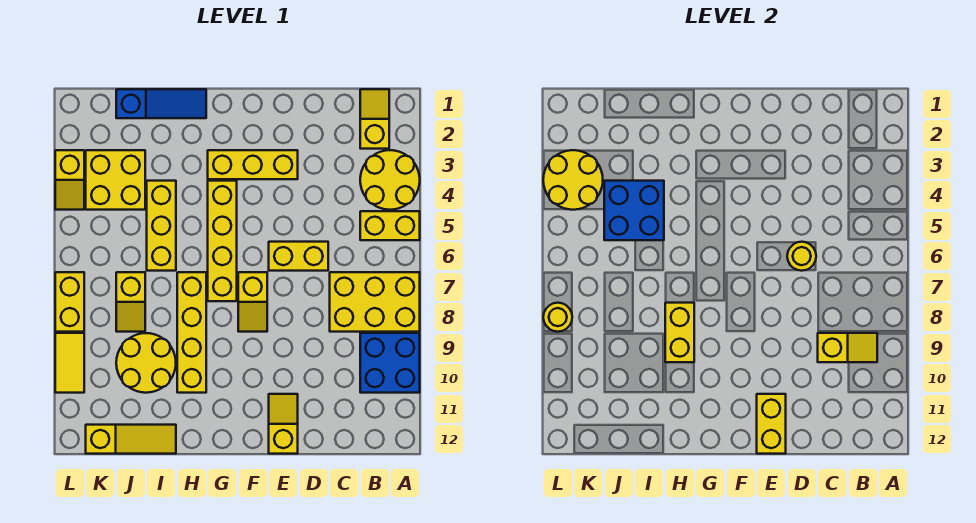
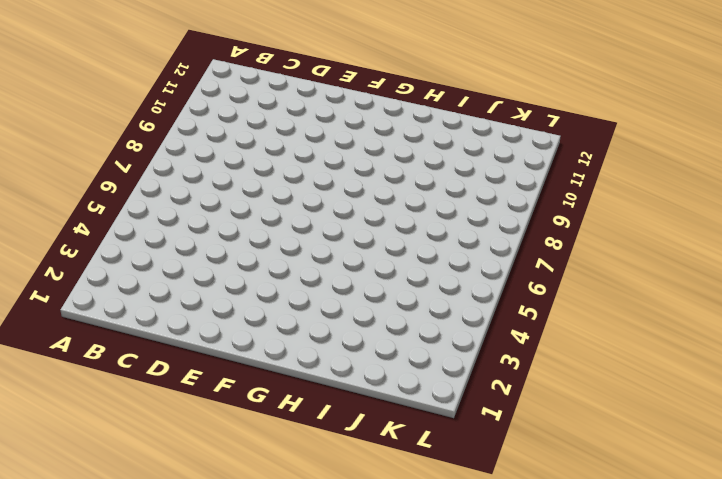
none -> yellow 2x2 round brick [360,150,420,210]
none -> yellow 1x2 brick [360,211,420,240]
none -> yellow 2x3 brick [330,272,420,332]

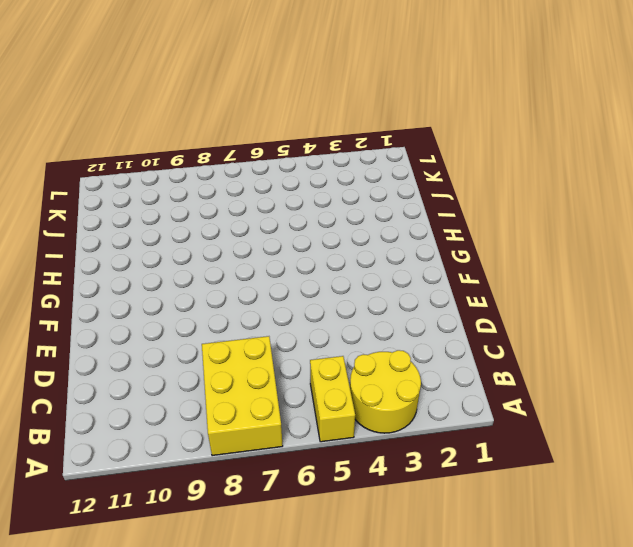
none -> blue 2x2 brick [360,333,420,393]
none -> yellow 1x2 slope [360,89,389,149]
none -> yellow 1x2 brick [269,242,328,271]

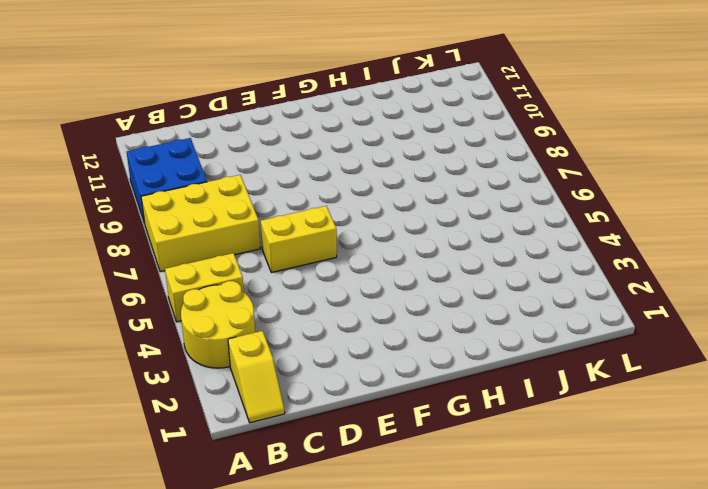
none -> yellow 1x3 brick [208,150,298,179]
none -> yellow 1x2 slope [269,394,298,454]
none -> yellow 1x2 slope [238,272,267,332]

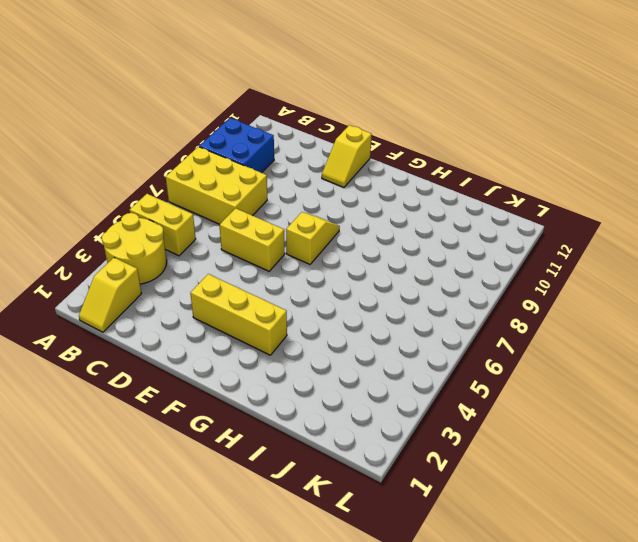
none -> yellow 1x4 brick [208,181,237,301]
none -> blue 1x3 slope [116,89,206,118]
none -> yellow 1x4 brick [177,272,206,393]

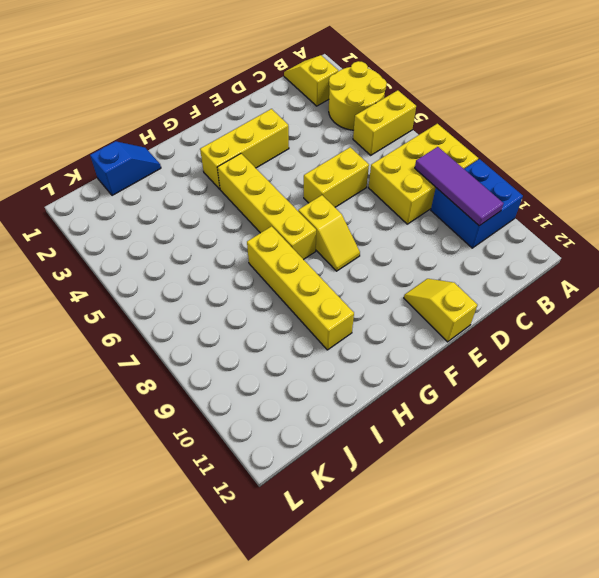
purple 1x3 tile [415,147,503,226] -> yellow 1x2 slope [818,333,877,362]
blue 1x2 slope [90,141,161,195] -> blue 1x3 slope [116,89,206,118]
none -> yellow 1x3 brick [147,181,176,271]
none -> yellow 2x2 round brick [116,333,176,393]
none -> yellow 1x3 slope [86,425,176,454]

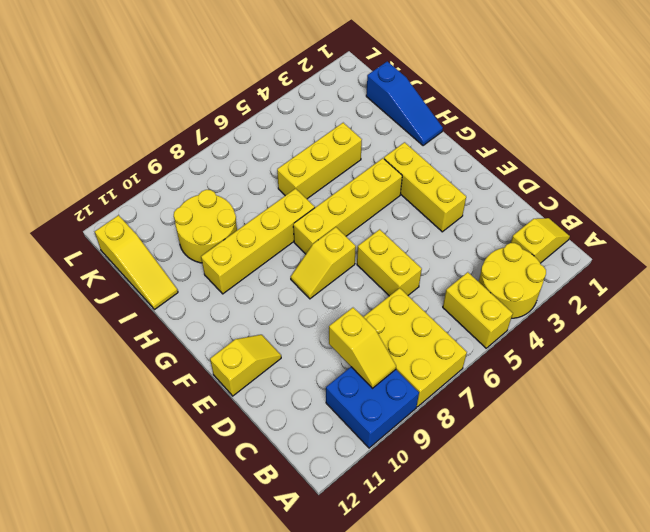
none -> yellow 2x2 brick [86,150,145,210]
none -> yellow 1x2 slope [116,272,145,332]
none -> yellow 1x2 slope [55,150,84,210]

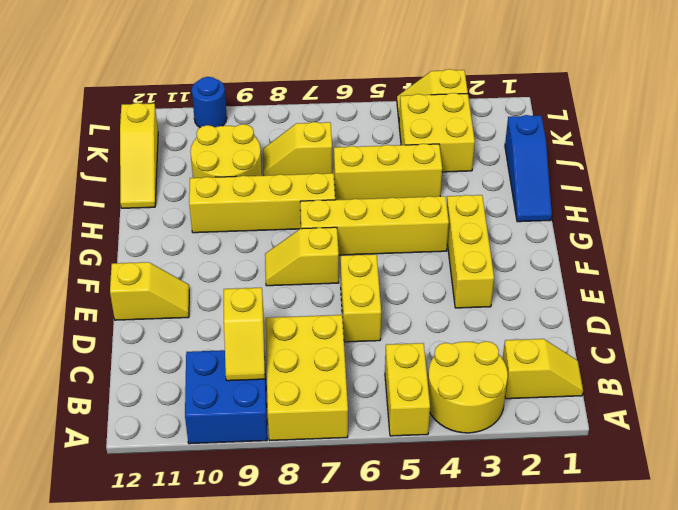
blue 1x1 round brick [192,77,227,127] -> yellow 1x2 tile [55,333,84,393]
none -> yellow 1x2 brick [55,272,84,332]
none -> yellow 1x1 round brick [787,242,816,271]
none -> yellow 1x2 brick [757,394,786,454]

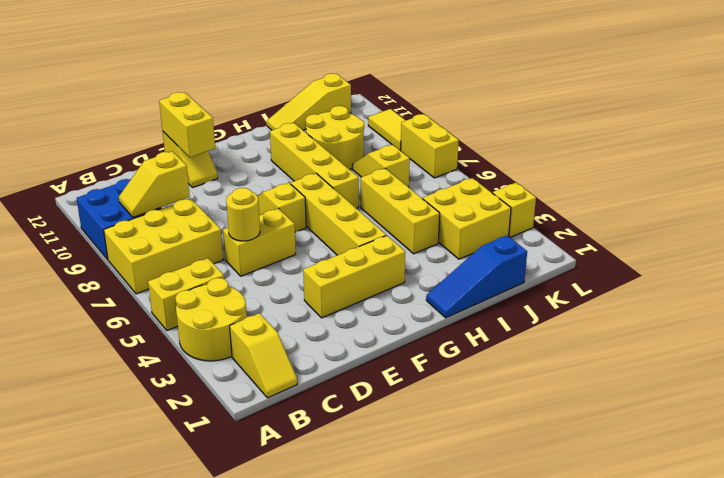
none -> yellow 1x2 brick [665,303,694,362]
none -> blue 2x2 brick [604,181,664,240]
none -> yellow 2x2 round brick [543,150,603,210]

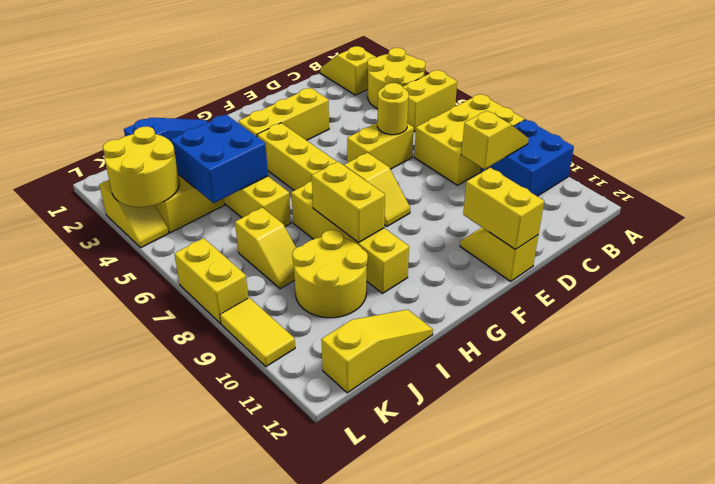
none -> yellow 1x1 round brick [543,303,572,332]

